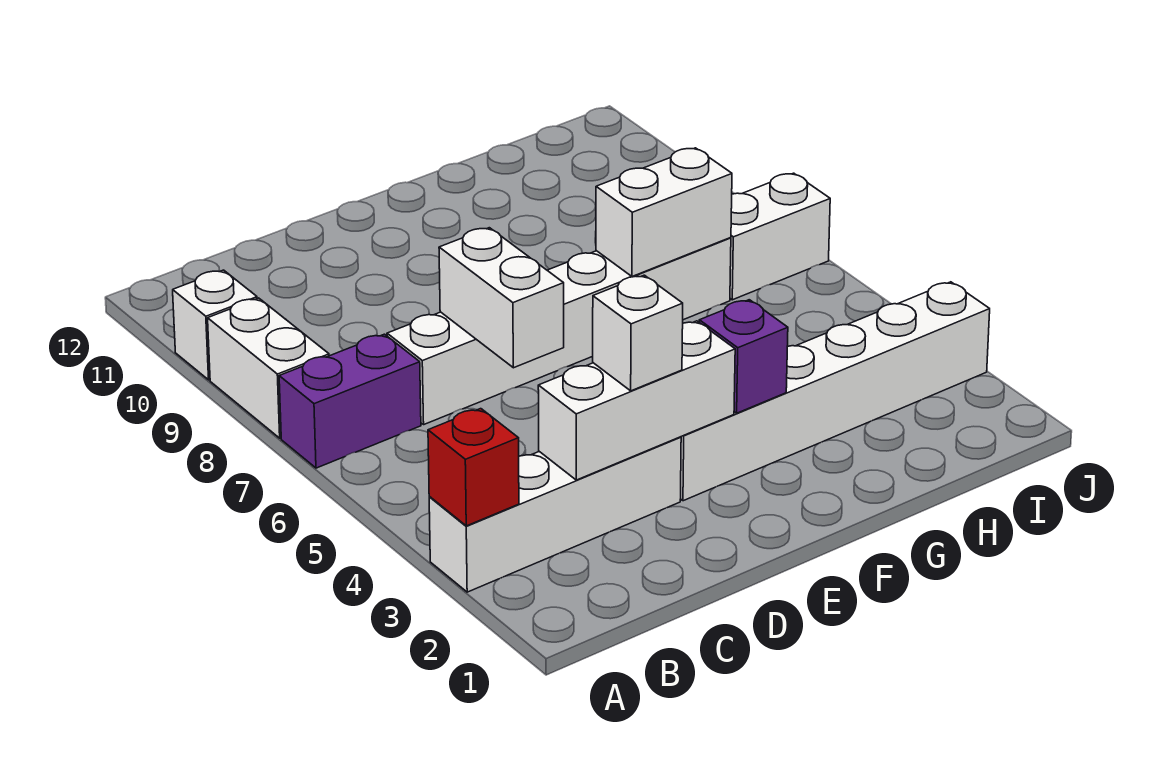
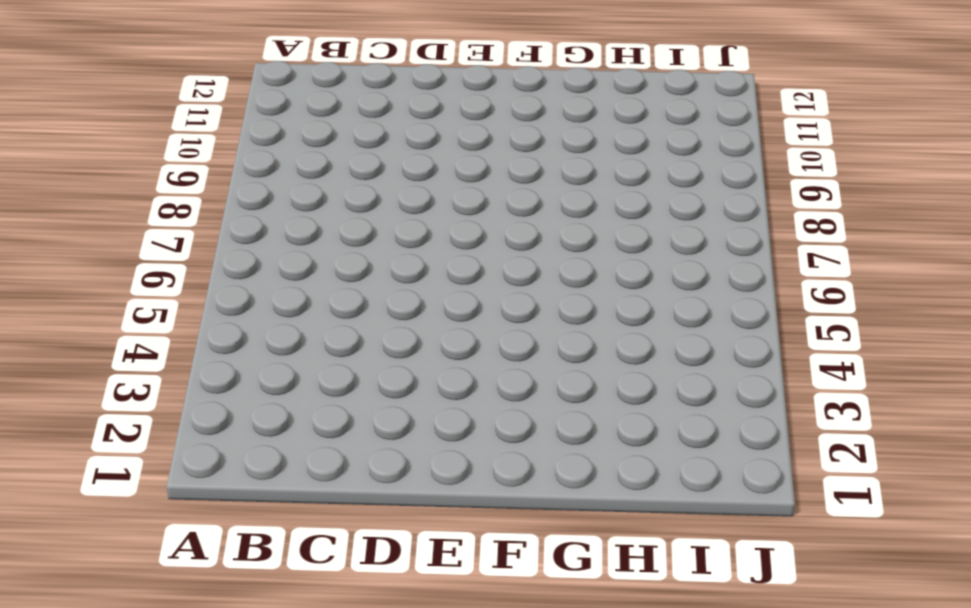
none -> white 1x4 brick [429,437,681,592]
none -> purple 1x2 brick [279,334,421,468]
none -> white 1x2 brick [208,298,329,438]

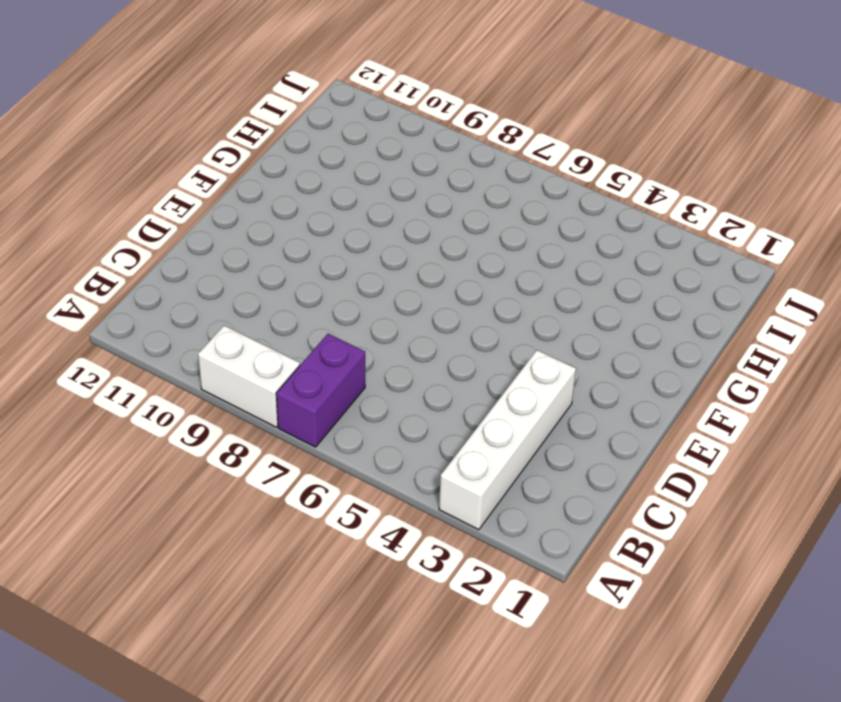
none -> white 1x1 brick [173,270,257,380]
none -> white 1x6 brick [387,238,731,424]
none -> white 1x6 brick [681,282,990,501]

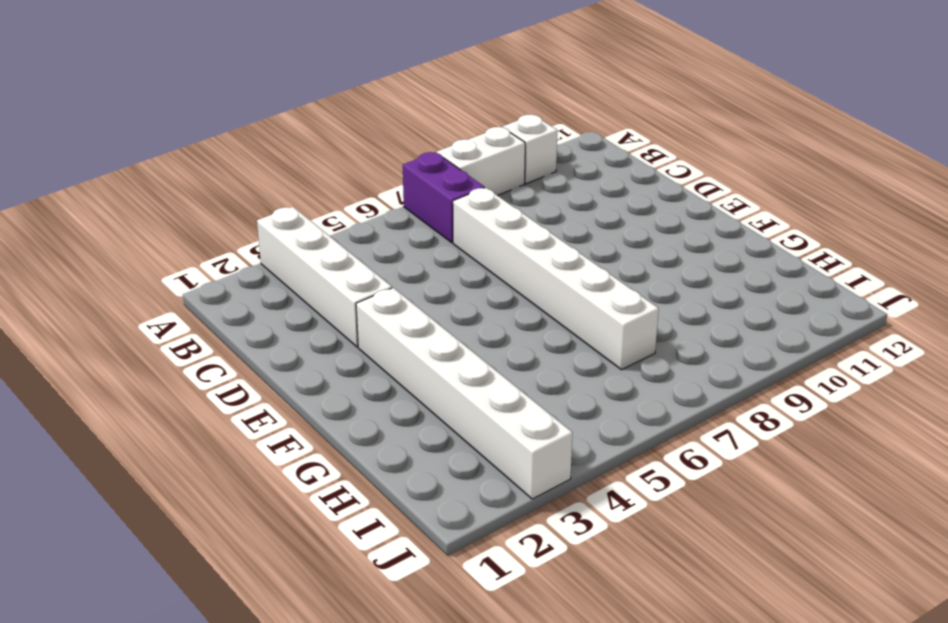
none -> white 1x2 brick [730,173,830,300]
none -> red 1x1 brick [428,409,519,526]
none -> white 1x3 brick [538,321,735,480]

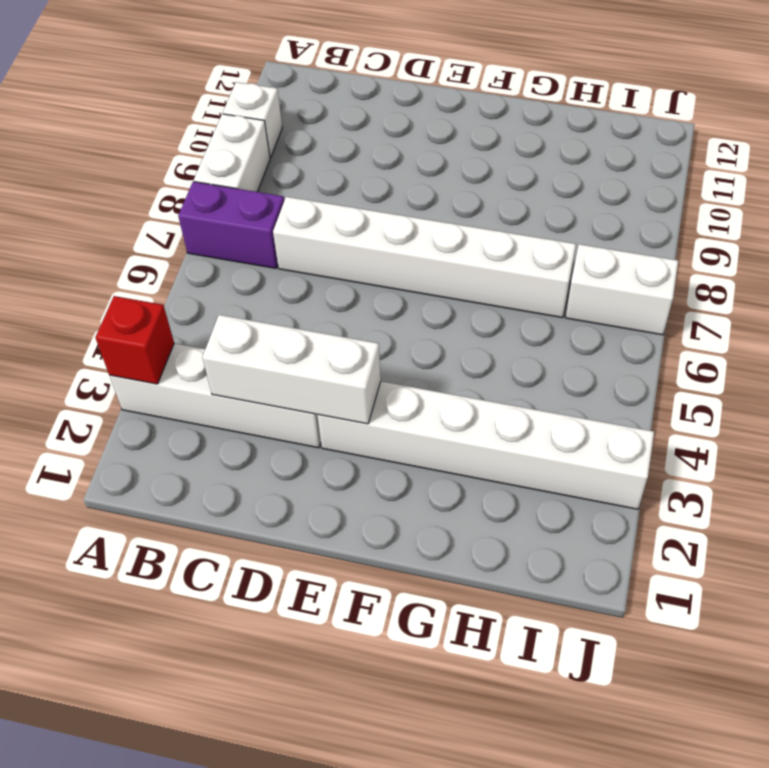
none -> white 1x2 brick [439,228,564,368]
none -> purple 1x1 brick [699,300,788,413]
none -> white 1x2 brick [596,148,732,276]

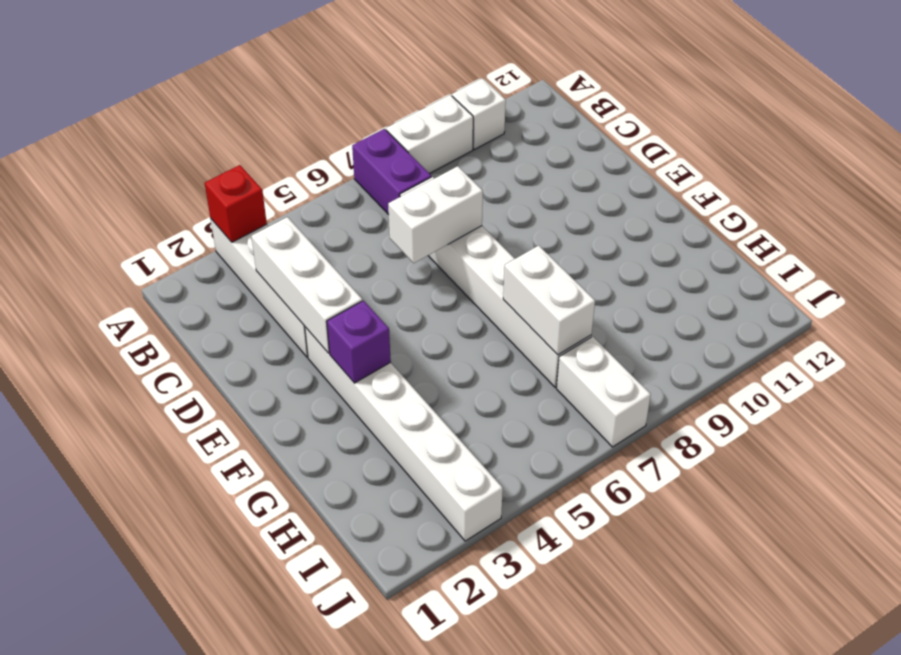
none -> white 1x1 brick [593,275,683,391]

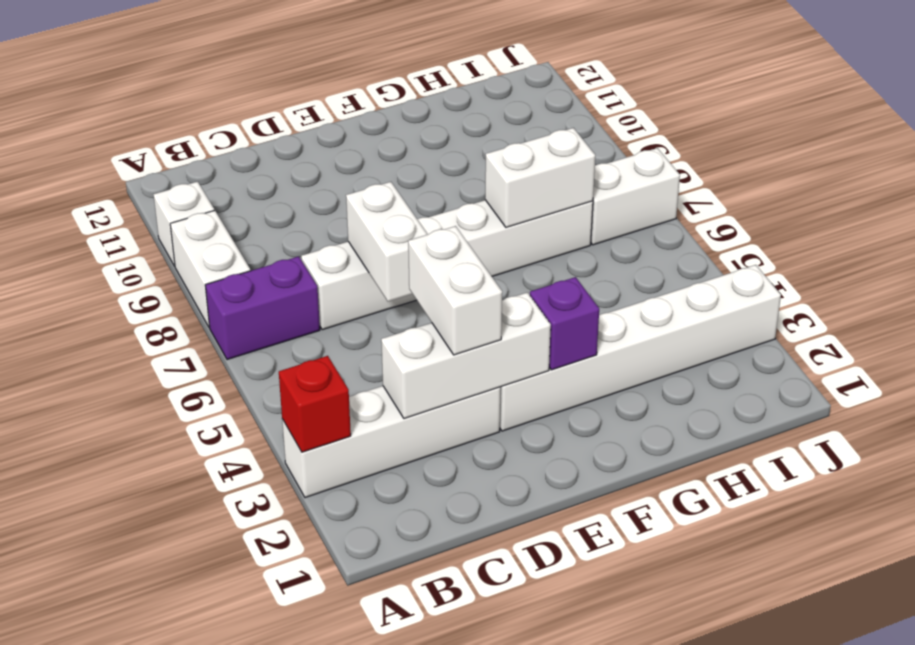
white 1x2 brick [408,226,502,355] -> white 1x1 brick [593,275,683,391]

